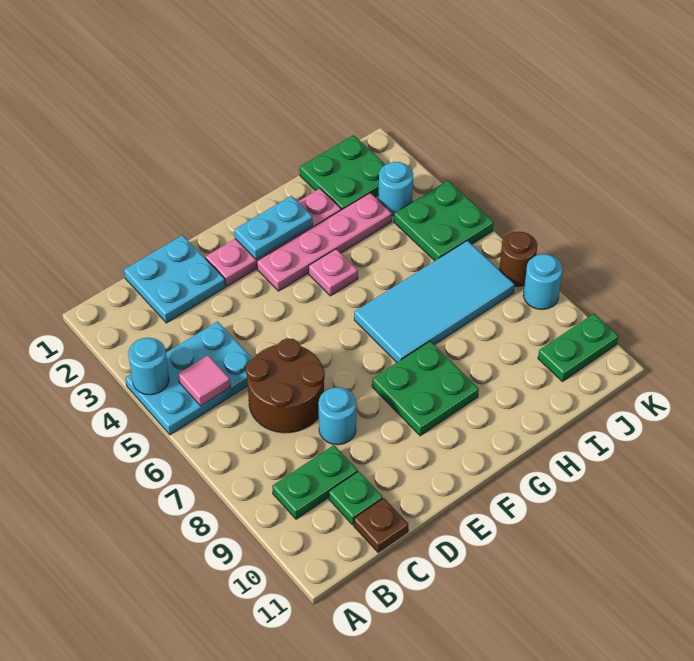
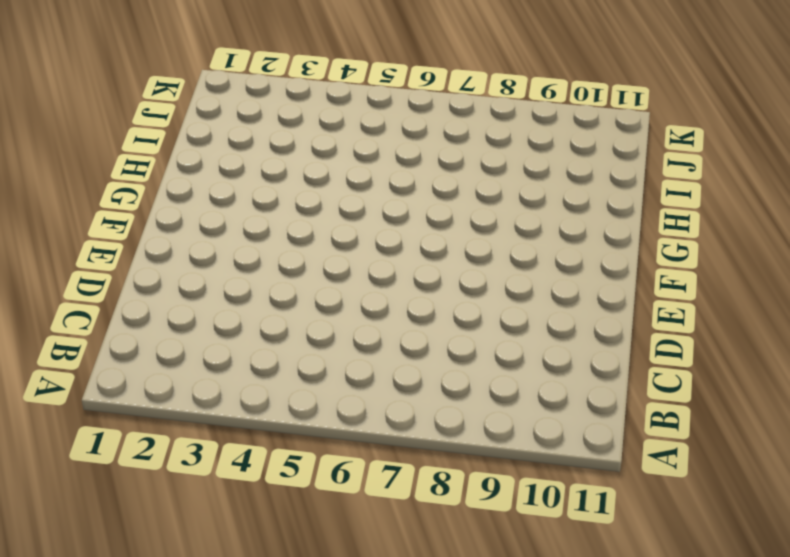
none -> cyan 2x3 plate [125,321,253,435]
none -> green 1x2 plate [272,445,358,519]
none -> cyan 2x2 plate [124,235,225,323]

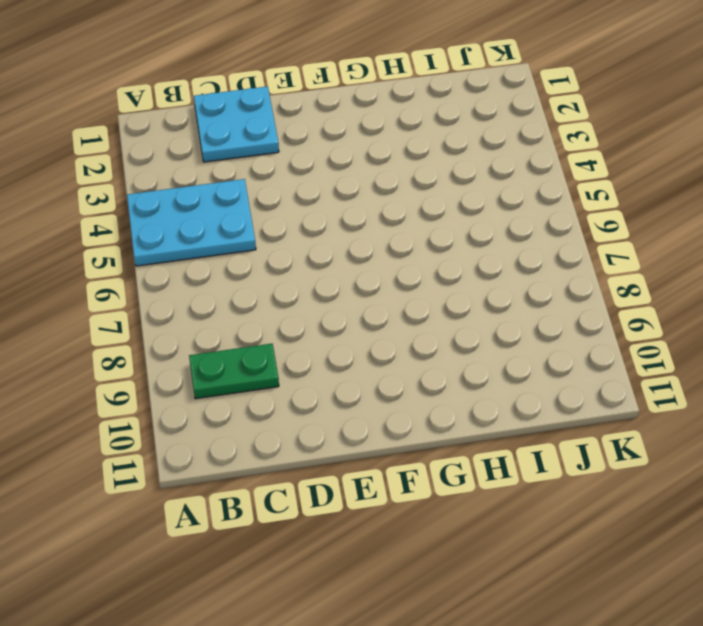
none -> brown 2x2 round brick [246,338,325,433]
none -> green 1x1 plate [329,471,383,525]
none -> brown 1x1 plate [354,498,408,553]

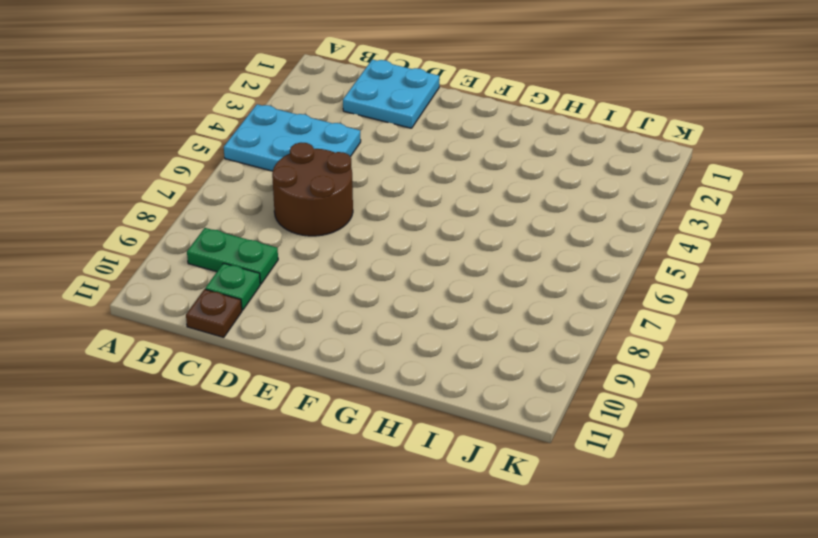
none -> cyan 1x1 round brick [318,387,356,445]
none -> pink 1x4 plate [206,189,341,286]
none -> pink 1x4 plate [257,193,392,291]

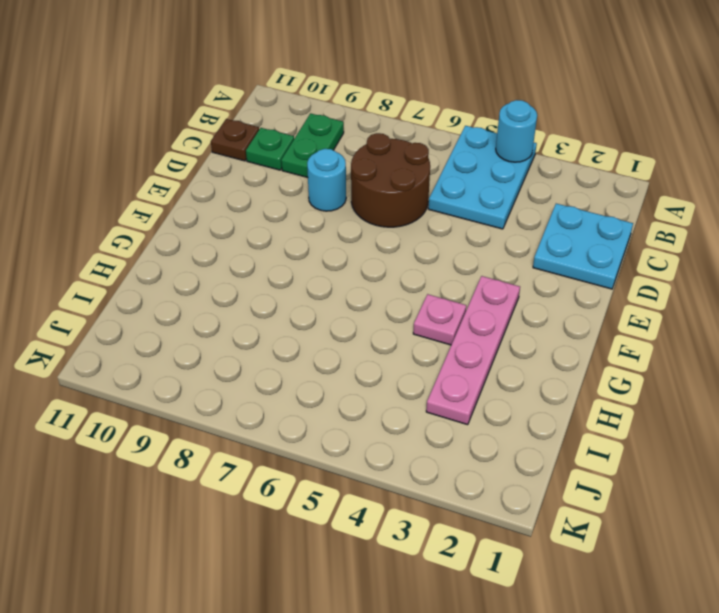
none -> pink 1x4 plate [206,189,341,286]
none -> green 2x2 plate [372,341,479,436]
none -> cyan 2x4 tile [354,241,515,362]

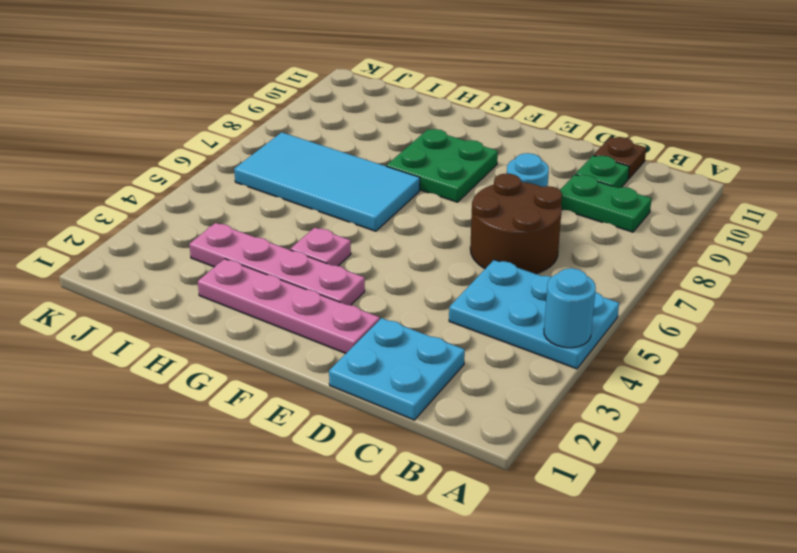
none -> green 2x2 plate [300,135,385,210]
none -> cyan 1x1 round brick [378,162,413,216]
none -> green 2x2 plate [394,181,494,261]

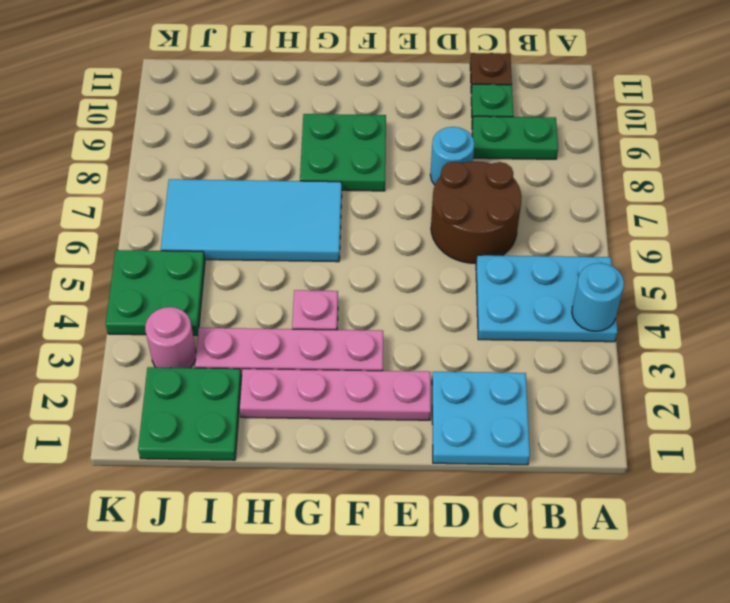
pink 1x1 round brick [145,307,196,368] -> cyan 1x1 round brick [378,162,413,216]
none -> green 1x2 plate [538,314,618,382]
none -> brown 1x1 round brick [499,232,537,287]
none -> cyan 1x1 round brick [523,254,563,310]

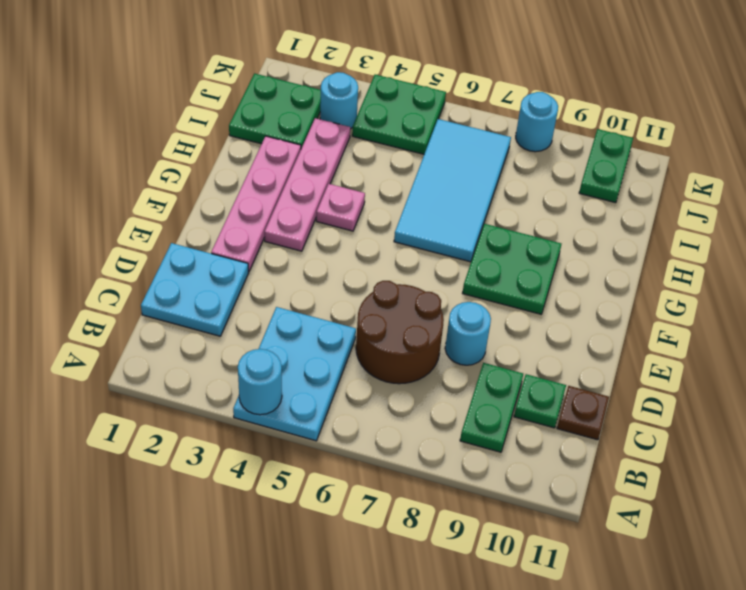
none -> brown 1x1 round brick [499,232,537,287]
none -> pink 1x1 tile [178,355,231,406]
none -> cyan 1x2 plate [234,196,313,259]

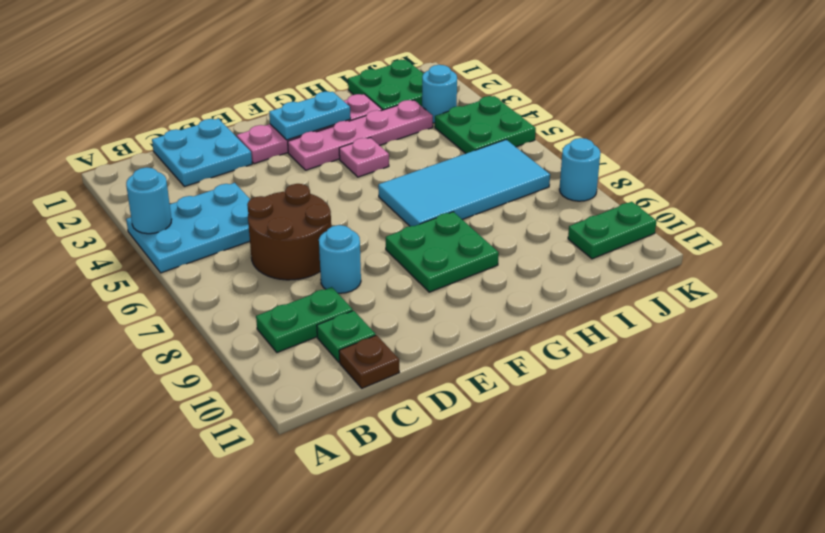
none -> brown 1x1 round brick [499,232,537,287]
none -> pink 1x1 tile [178,355,231,406]

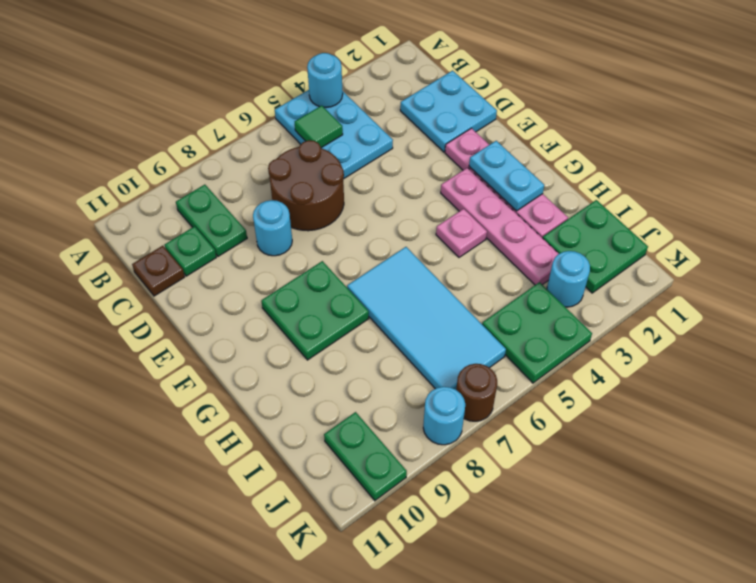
green 1x1 tile [295,106,343,148] -> pink 1x1 tile [178,355,231,406]

